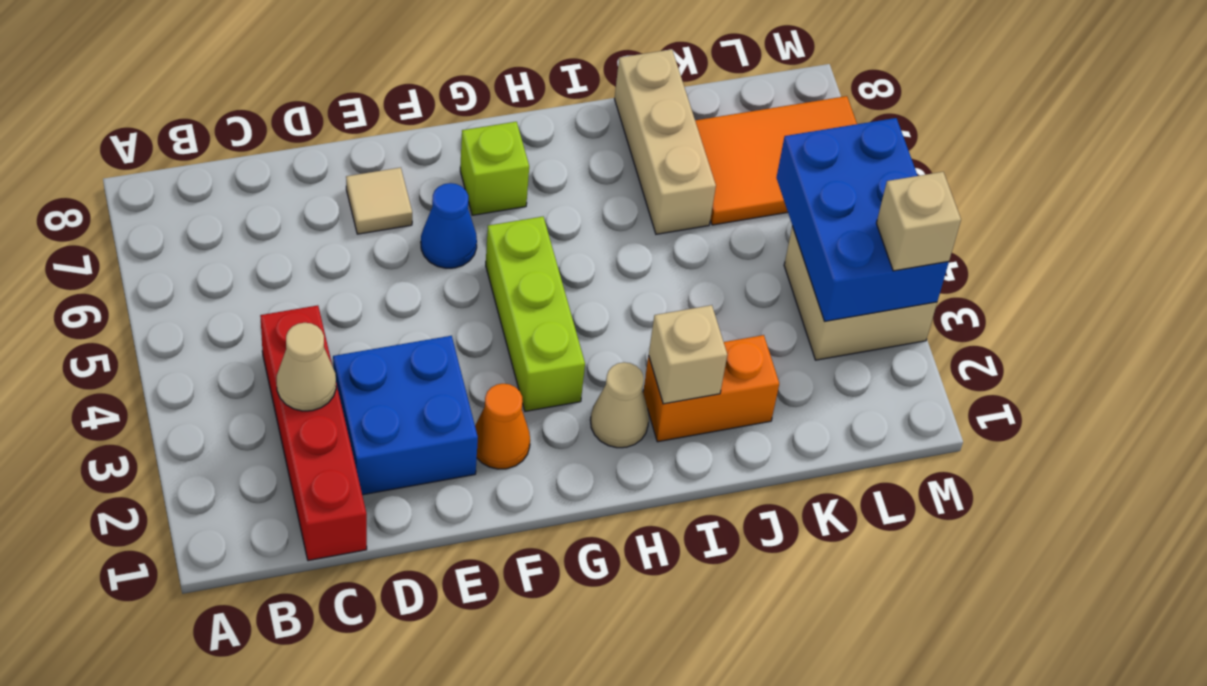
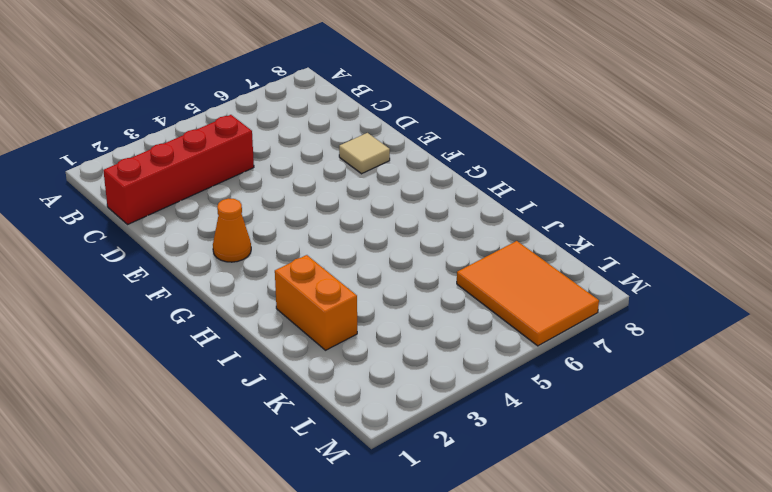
none -> blue 2x2 brick [333,336,478,495]
none -> blue 1x1 cone [421,183,477,268]
none -> lime 1x3 brick [486,217,585,411]

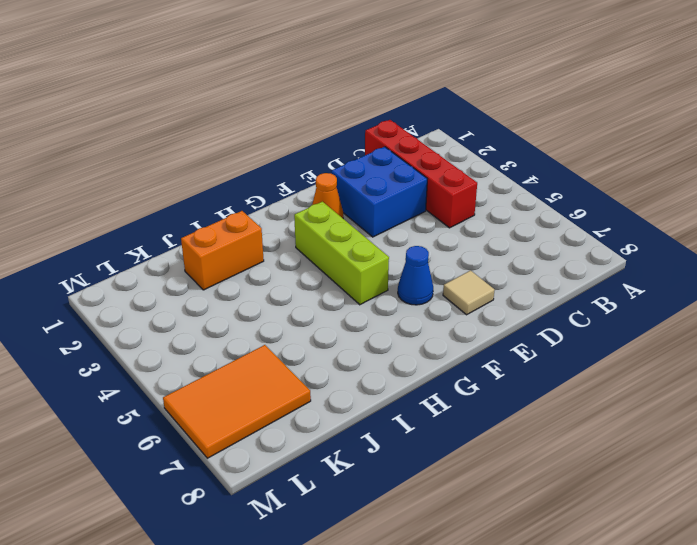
none -> lime 1x1 brick [460,122,529,215]
none -> tan 1x1 cone [590,362,649,448]
none -> tan 1x3 brick [615,49,716,234]

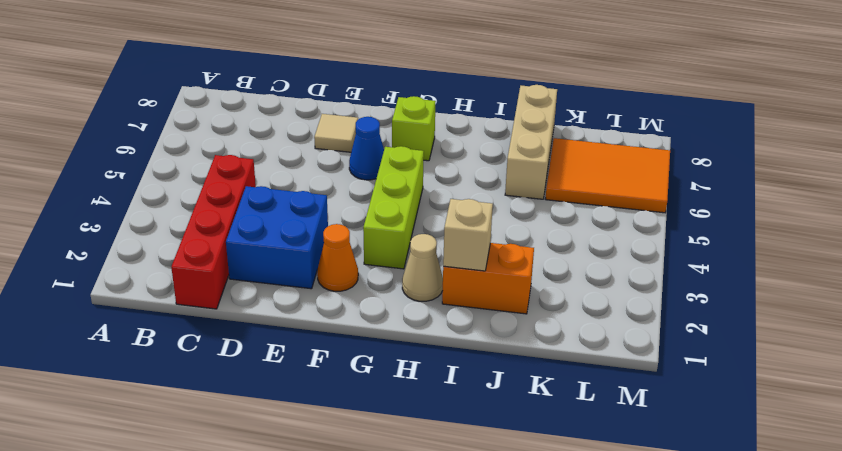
none -> tan 2x2 brick [784,226,937,360]
none -> tan 1x1 cone [277,323,336,411]
none -> blue 2x3 brick [776,118,949,321]

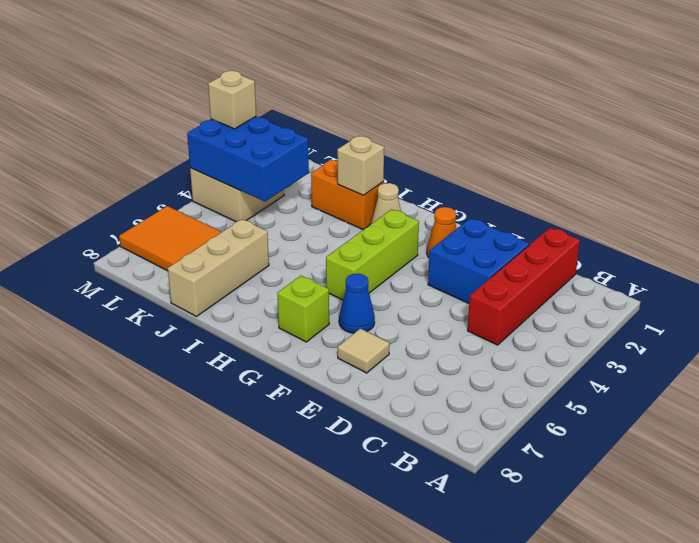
blue 2x3 brick [187,117,309,202] -> blue 2x3 brick turned to [776,118,949,321]
none -> tan 1x1 cone [277,323,336,411]

